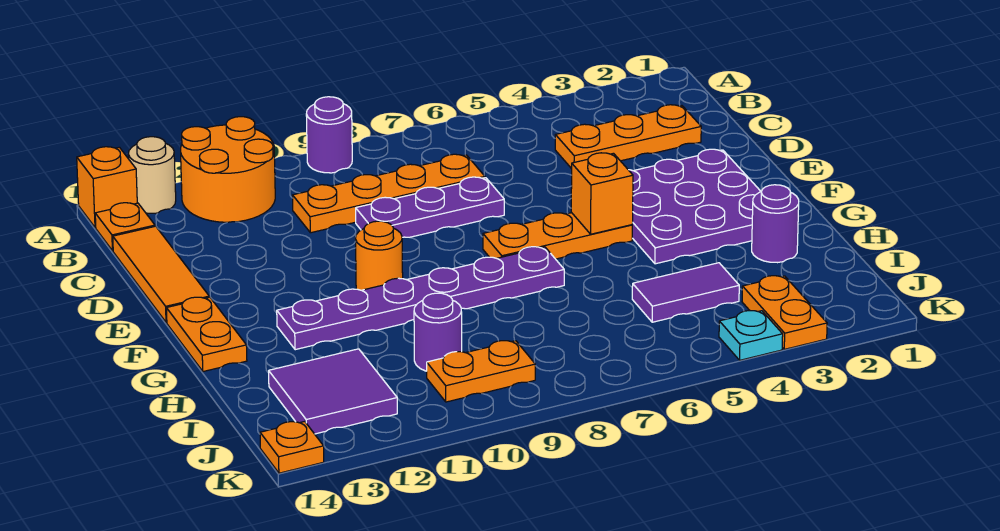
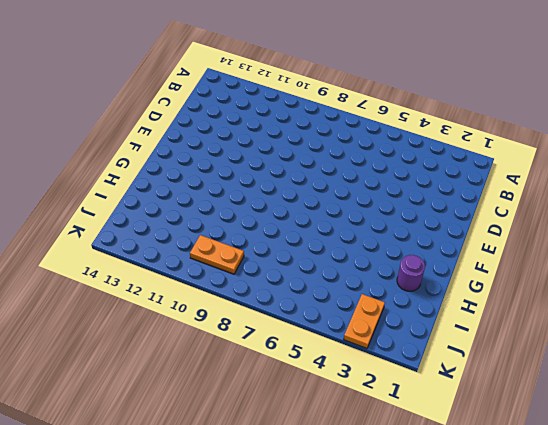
none -> purple 1x1 round brick [306,97,352,173]
none -> orange 2x2 round brick [181,117,275,222]
none -> tan 1x1 round brick [128,137,176,213]

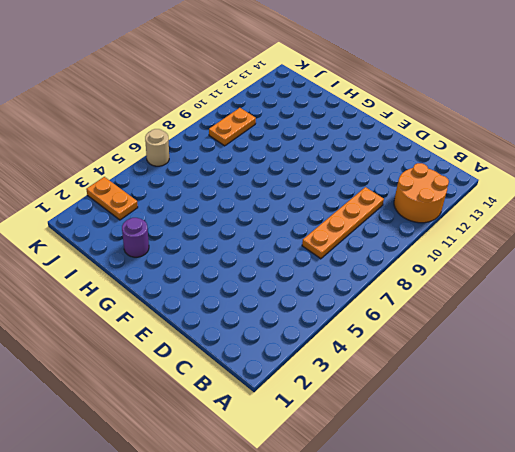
tan 1x1 round brick [145,129,169,166] -> tan 1x1 round brick moved to [128,137,176,213]
none -> purple 1x1 round brick [306,97,352,173]
none -> orange 1x1 brick [77,147,137,228]
none -> orange 1x1 plate [95,203,155,251]

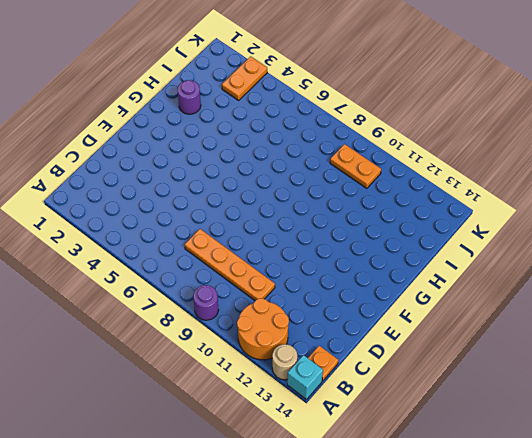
cyan 1x1 brick [287,355,323,399] -> orange 1x1 brick [77,147,137,228]
none -> orange 1x3 plate [555,105,701,169]
none -> orange 1x3 tile [113,226,209,322]
none -> purple 1x3 plate [356,177,504,237]

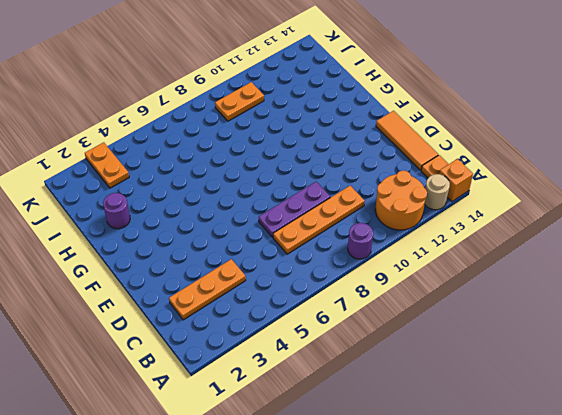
none -> purple 3x3 plate [629,149,761,264]
none -> orange 1x3 plate [483,213,632,259]
none -> orange 1x1 round brick [356,221,403,290]

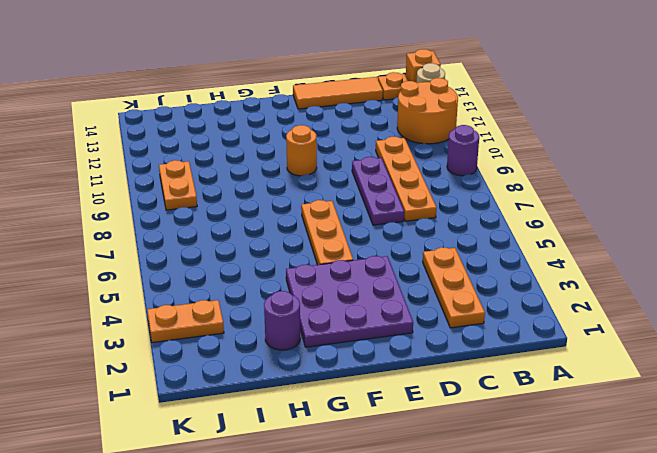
none -> orange 1x2 plate [166,297,247,372]
none -> purple 1x6 plate [277,247,564,350]
none -> purple 1x2 tile [632,263,739,322]

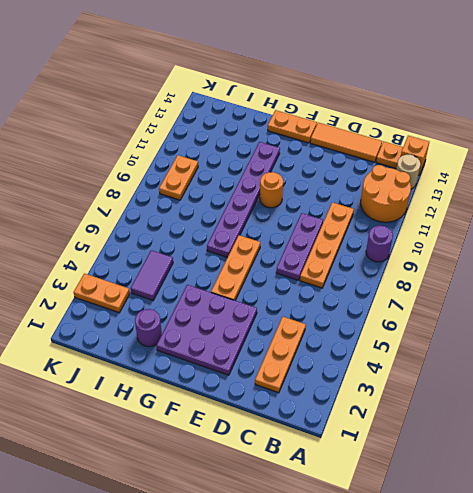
none -> purple 1x1 round brick [414,293,462,371]
none -> purple 2x2 tile [269,349,397,434]
none -> cyan 1x1 plate [719,310,783,360]

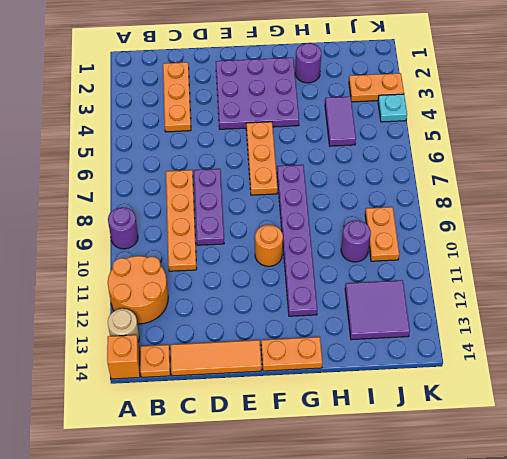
none -> orange 1x1 plate [260,421,324,473]
none -> orange 1x1 brick [571,153,633,234]

